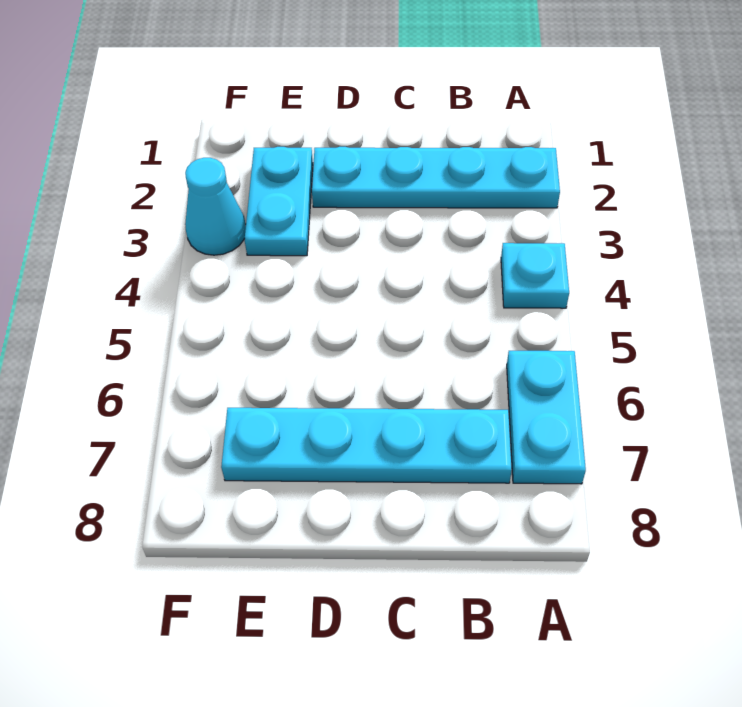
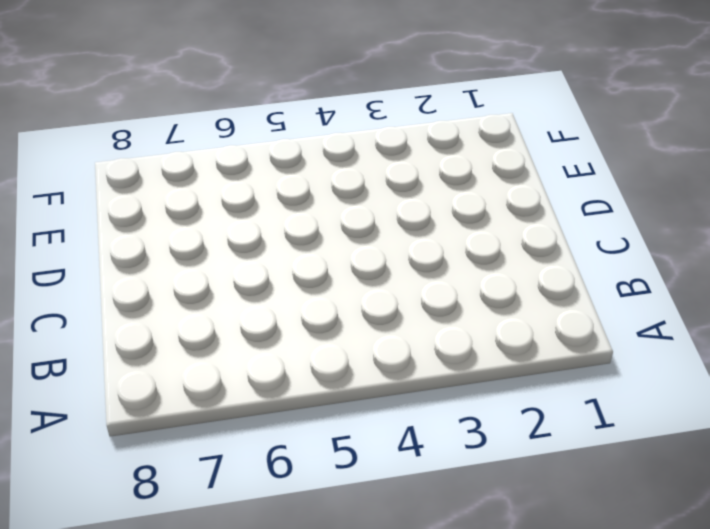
none -> cyan 1x4 plate [312,147,560,208]
none -> cyan 1x1 plate [501,243,569,308]

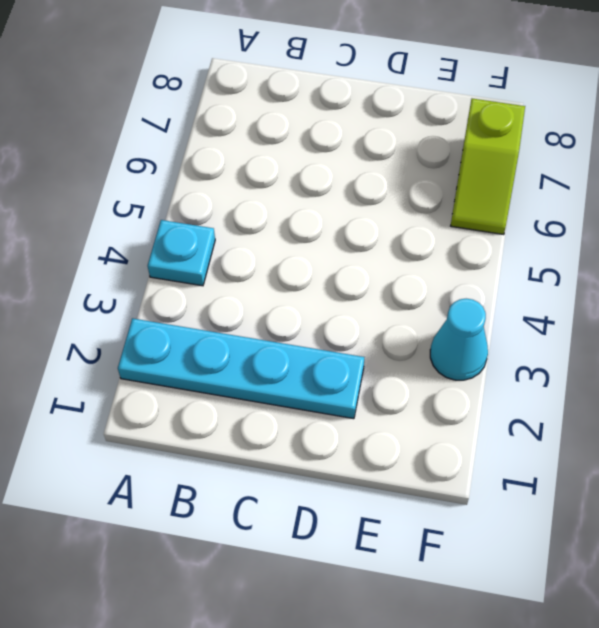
lime 1x2 slope [451,99,525,235] -> none
none -> cyan 1x2 plate [507,351,586,484]
none -> cyan 1x4 plate [221,408,512,483]

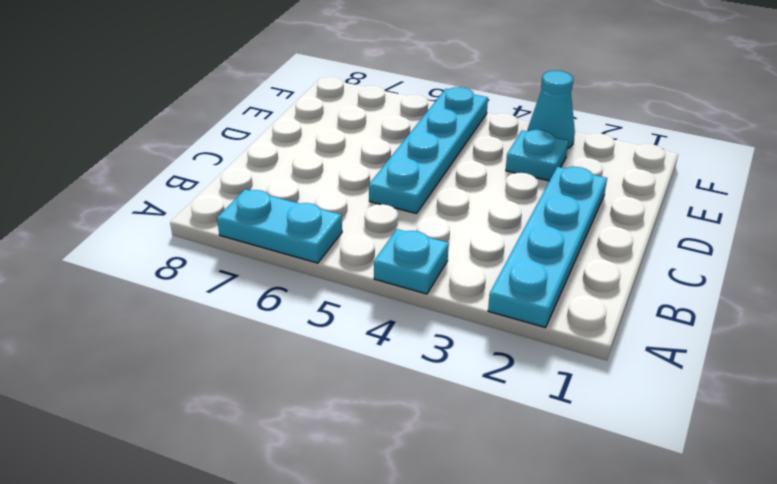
cyan 1x4 plate [369,87,488,214] -> cyan 1x4 plate moved to [221,408,512,483]
cyan 1x1 plate [506,130,568,181] -> cyan 1x2 plate [244,147,313,256]

